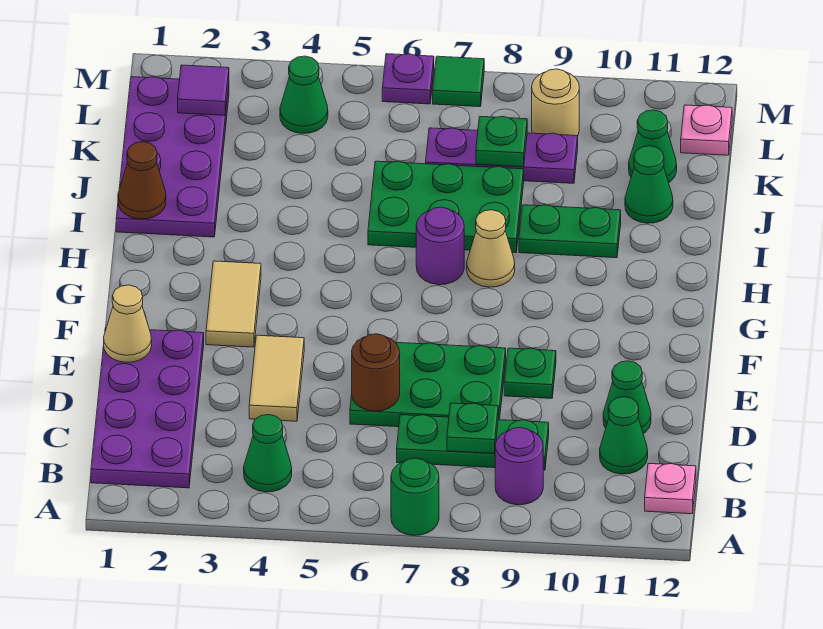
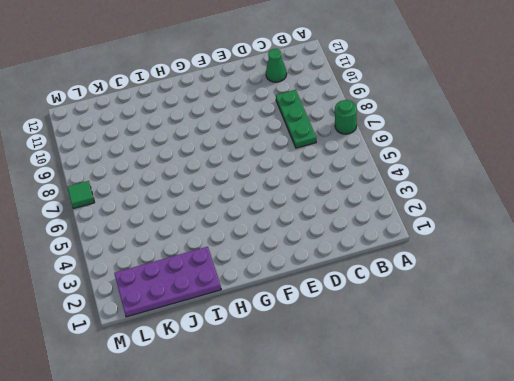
none -> purple 2x4 plate [91,328,204,488]
none -> green 1x1 cone [244,415,292,492]
none -> purple 1x1 round brick [495,427,543,505]
none -> pink 1x1 plate [645,463,696,514]

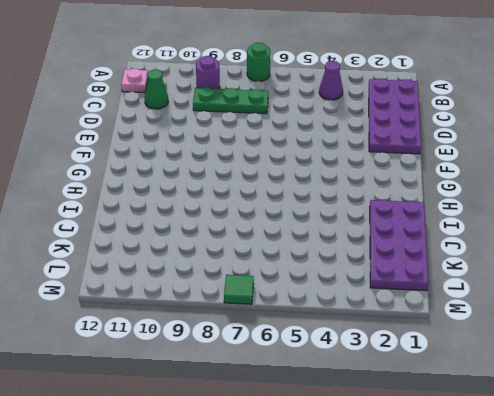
purple 1x1 cone [319,61,343,100] -> green 1x1 cone [244,415,292,492]
none -> tan 1x2 tile [249,335,304,421]
none -> green 2x3 plate [350,340,506,427]
none -> green 1x1 cone [603,361,651,434]
none -> green 1x1 plate [504,348,556,398]

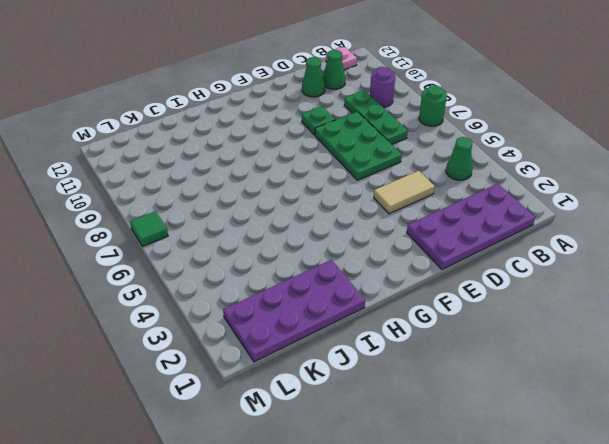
none -> tan 1x2 tile [206,261,261,347]
none -> purple 1x1 round brick [416,207,464,285]
none -> tan 1x1 cone [467,210,515,287]
none -> green 2x3 plate [368,161,524,253]

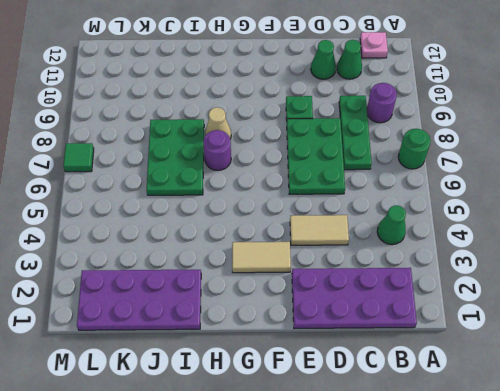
none -> green 1x2 plate [519,205,621,258]
none -> green 1x1 cone [625,146,673,223]
none -> purple 1x3 plate [426,128,578,183]
none -> green 1x1 cone [629,110,677,183]

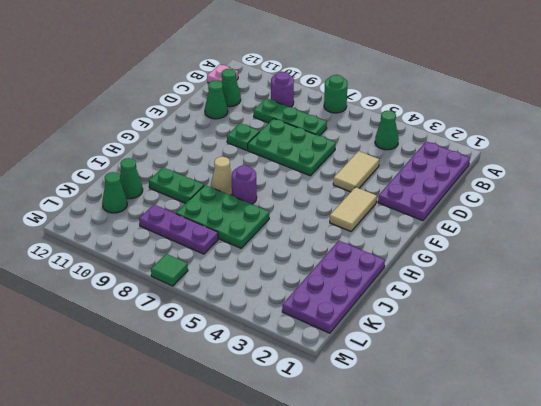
none -> green 1x1 cone [280,56,328,134]
none -> tan 1x1 round brick [532,69,579,136]
none -> pink 1x1 plate [681,105,732,155]
none -> purple 1x1 plate [382,54,434,104]

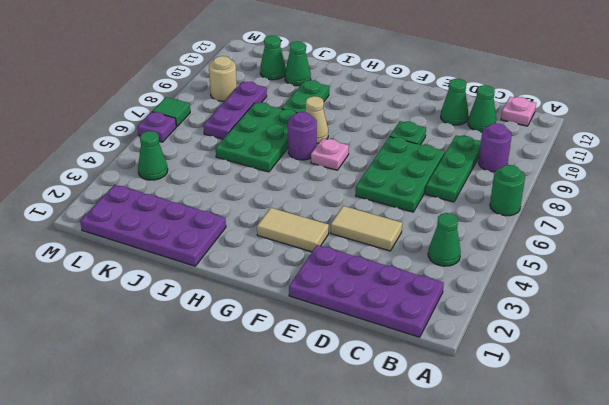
pink 1x1 plate [311,138,349,170] -> pink 1x1 plate moved to [681,105,732,155]
none -> green 1x1 plate [447,403,498,453]
none -> brown 1x1 round brick [352,334,400,411]
none -> tan 1x1 cone [104,285,152,362]
none -> brown 1x1 cone [118,142,166,219]

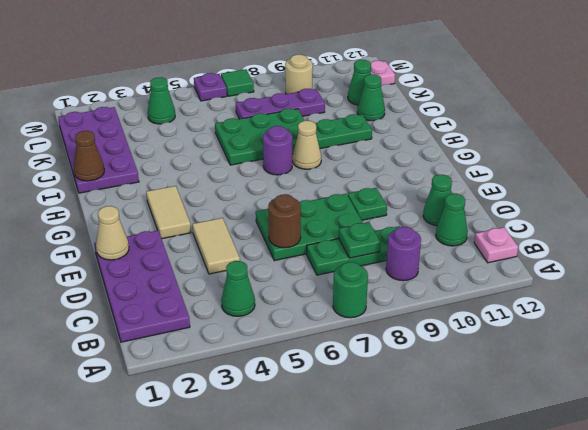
none -> green 1x1 plate [476,116,527,167]
none -> purple 1x1 tile [178,65,229,115]

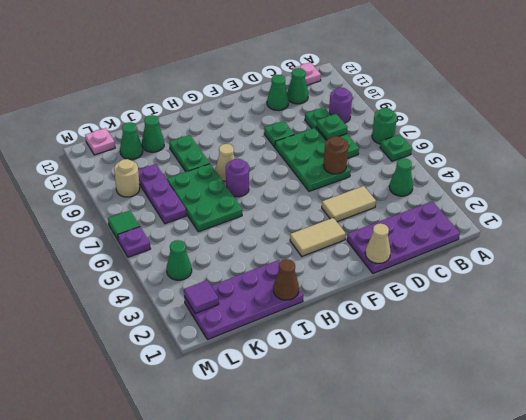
green 1x1 plate [380,134,412,161] -> green 1x1 plate moved to [476,116,527,167]

